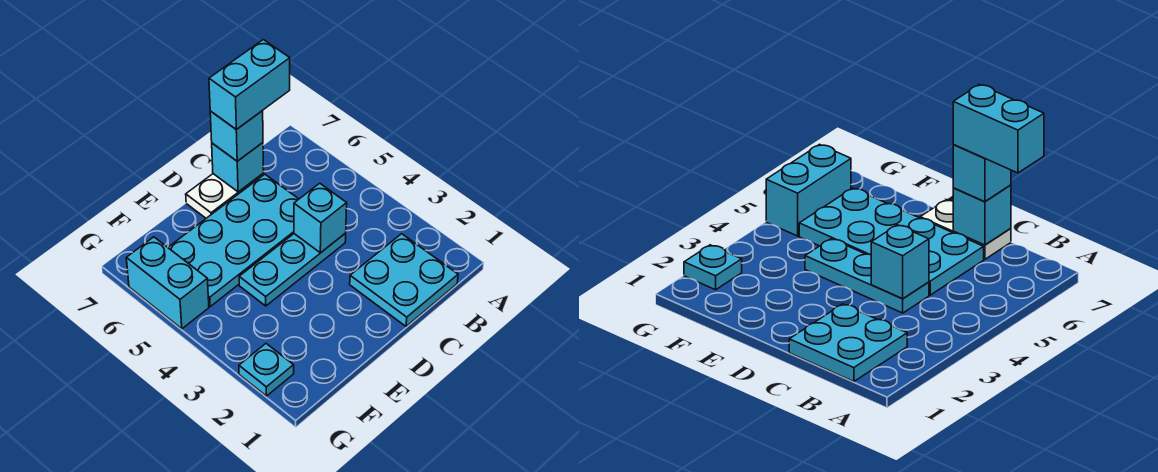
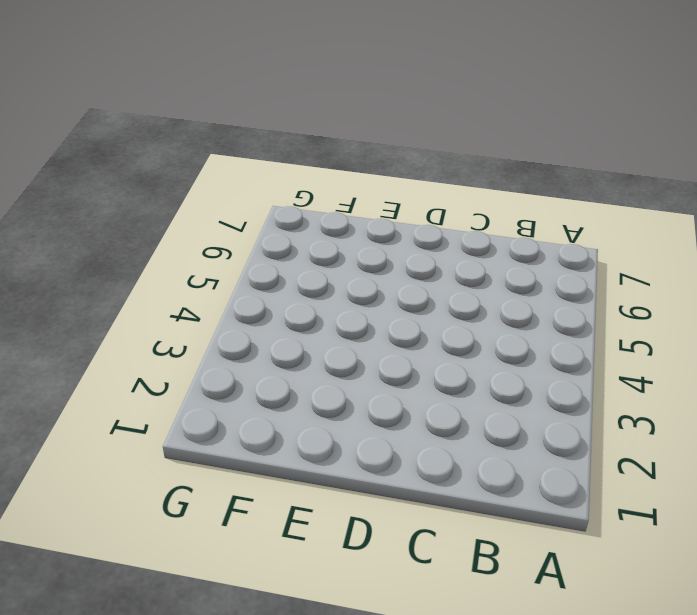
none -> cyan 2x2 plate [350,234,458,326]
none -> cyan 1x3 plate [239,233,346,306]

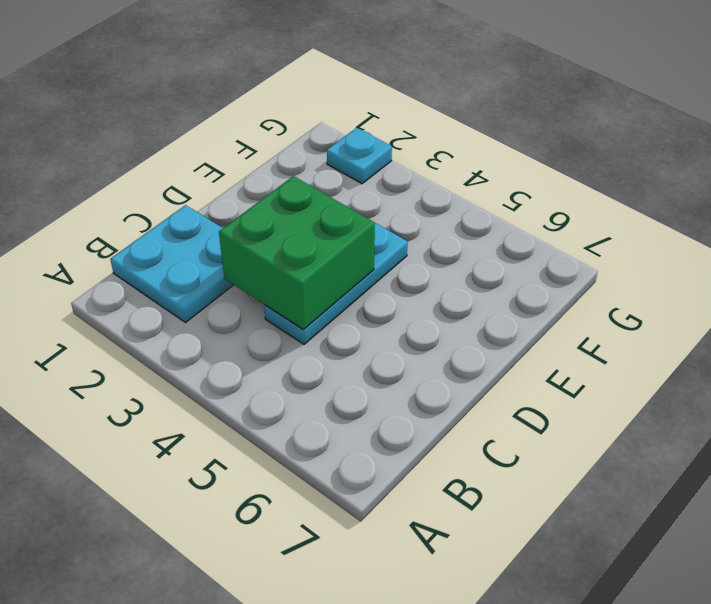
green 2x2 brick [219,176,375,329] -> cyan 1x1 brick [294,183,347,253]
none -> cyan 2x4 plate [168,174,299,306]
none -> white 1x2 plate [186,173,264,218]

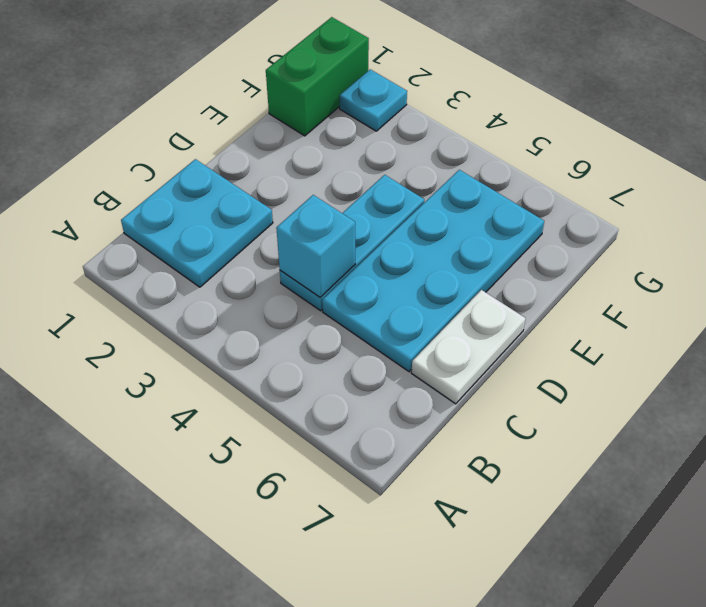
green 1x2 brick [266,17,369,136] -> none
none -> cyan 1x2 brick [126,237,209,329]
none -> cyan 1x1 brick [212,143,264,192]

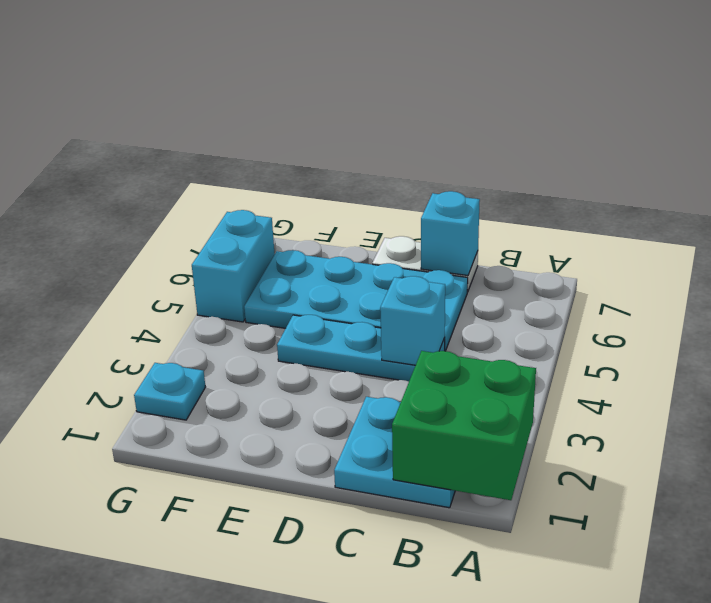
green 2x2 brick [392,351,536,500] -> none
none -> cyan 1x1 brick [210,111,263,161]
none -> cyan 1x2 brick [209,40,290,130]

